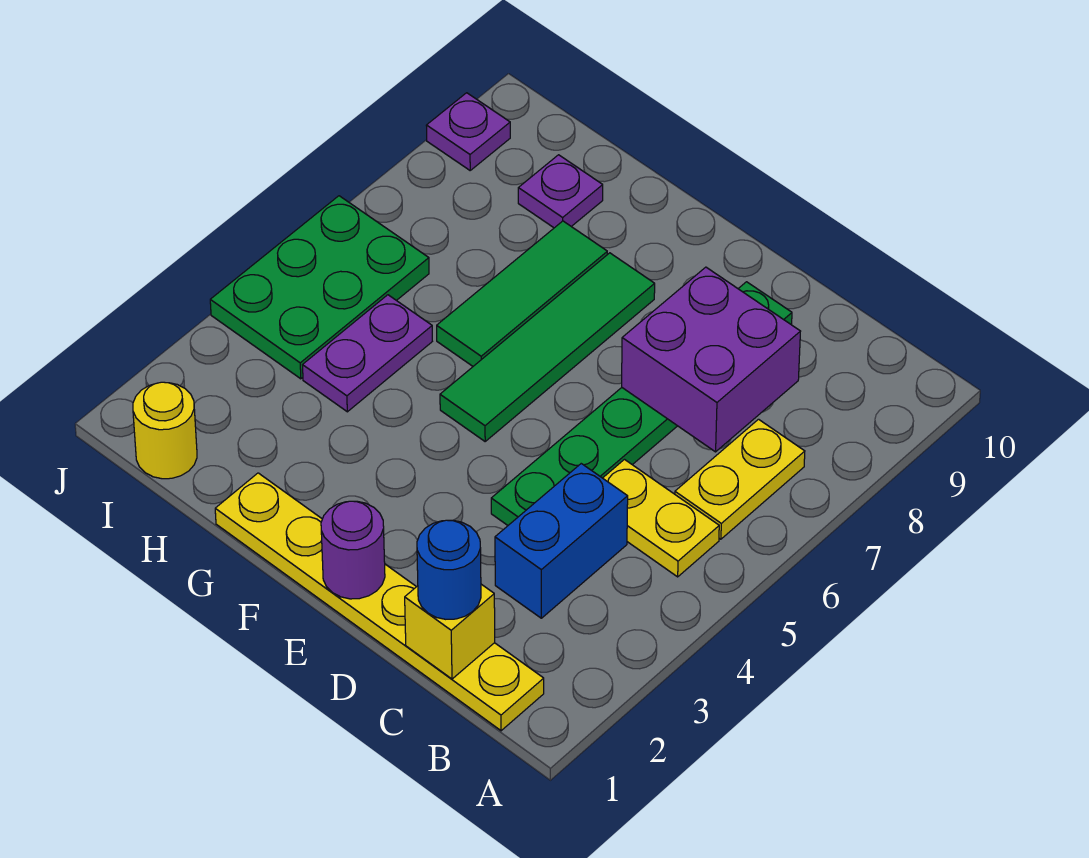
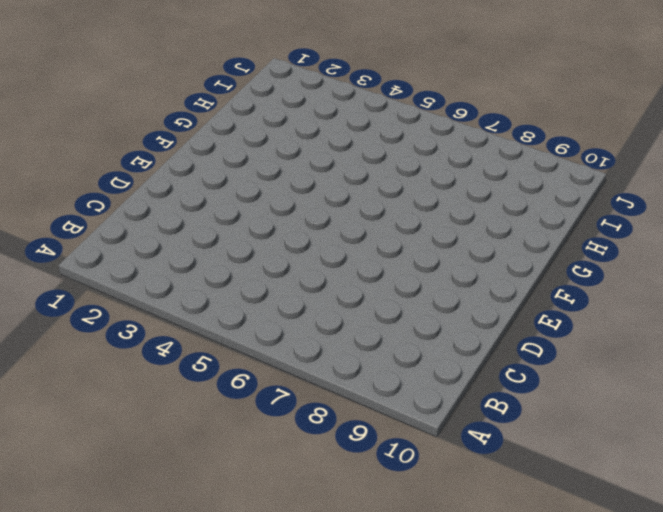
none -> yellow 1x6 plate [215,473,544,731]
none -> yellow 1x2 plate [603,460,719,577]
none -> yellow 1x2 plate [675,419,805,539]

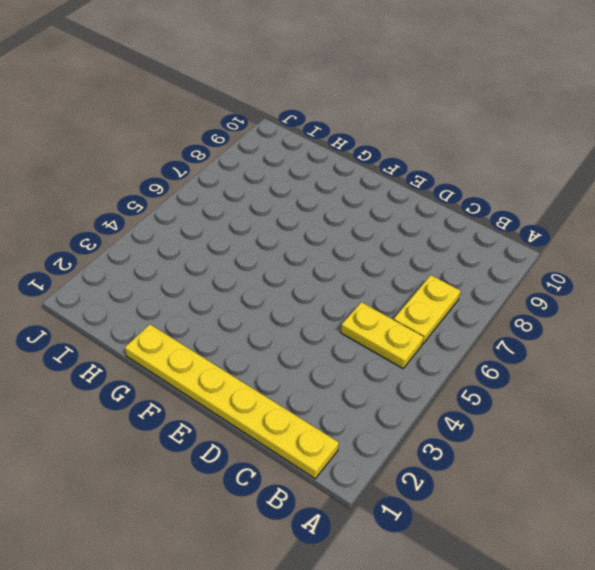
none -> blue 1x2 brick [495,464,628,618]
none -> green 1x6 plate [491,282,792,525]
none -> green 1x4 tile [440,253,655,441]

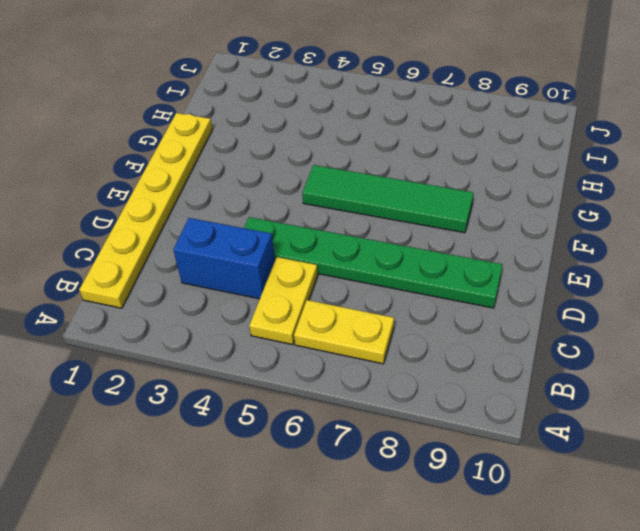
none -> green 1x3 tile [437,221,607,366]
none -> purple 1x2 plate [303,295,432,412]
none -> purple 1x1 plate [518,155,603,228]

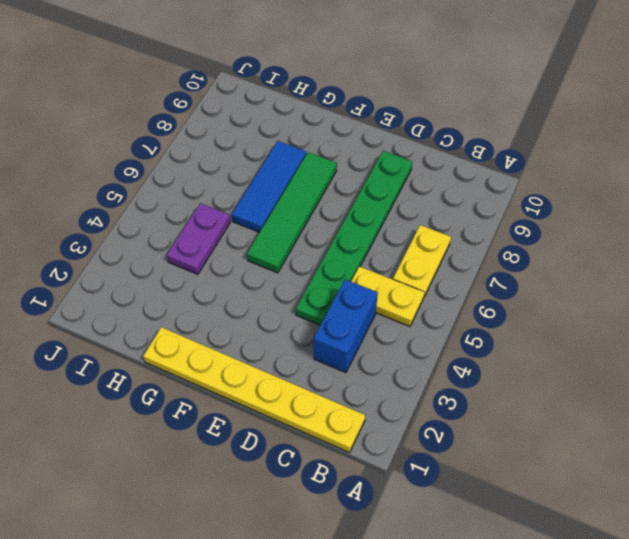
blue 1x3 tile [232,141,306,232] -> green 1x3 tile [437,221,607,366]
none -> purple 1x1 plate [518,155,603,228]
none -> yellow 1x1 round brick [133,382,197,479]
none -> green 2x3 plate [210,196,429,379]

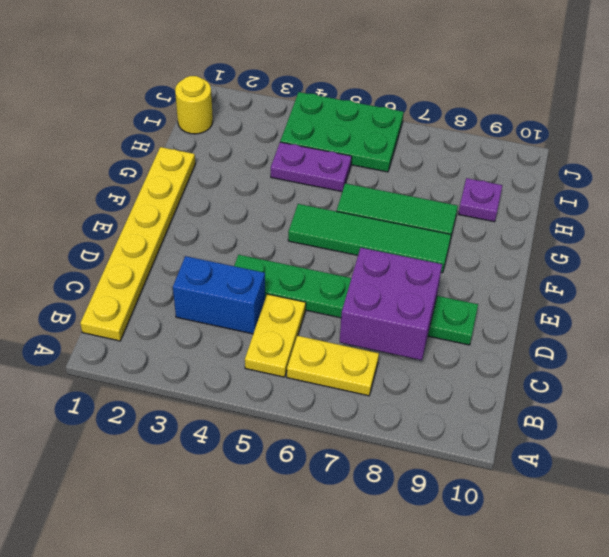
none -> purple 1x1 plate [426,93,510,170]
none -> yellow 1x1 brick [405,584,495,679]
none -> purple 1x1 round brick [321,501,385,599]

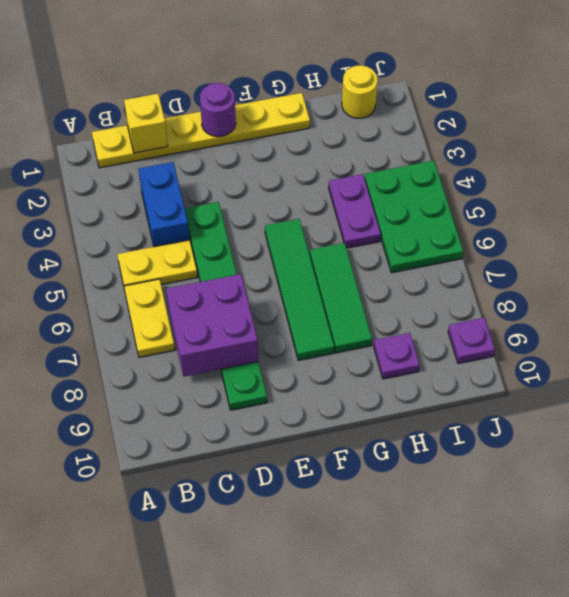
none -> blue 1x1 round brick [417,520,481,619]

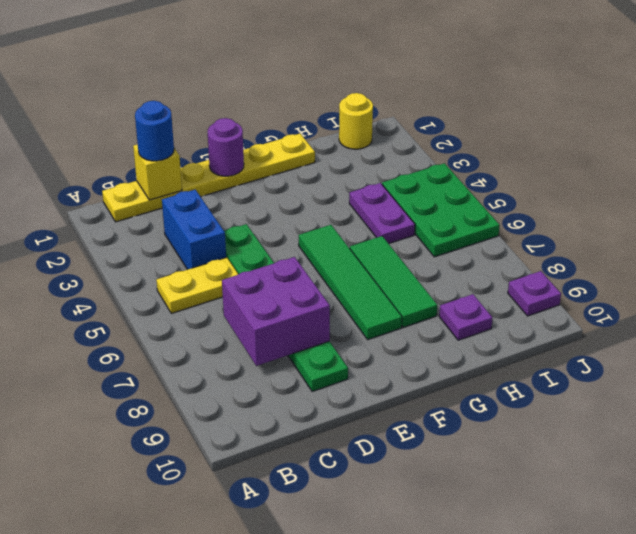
none -> yellow 1x2 plate [675,419,805,539]

